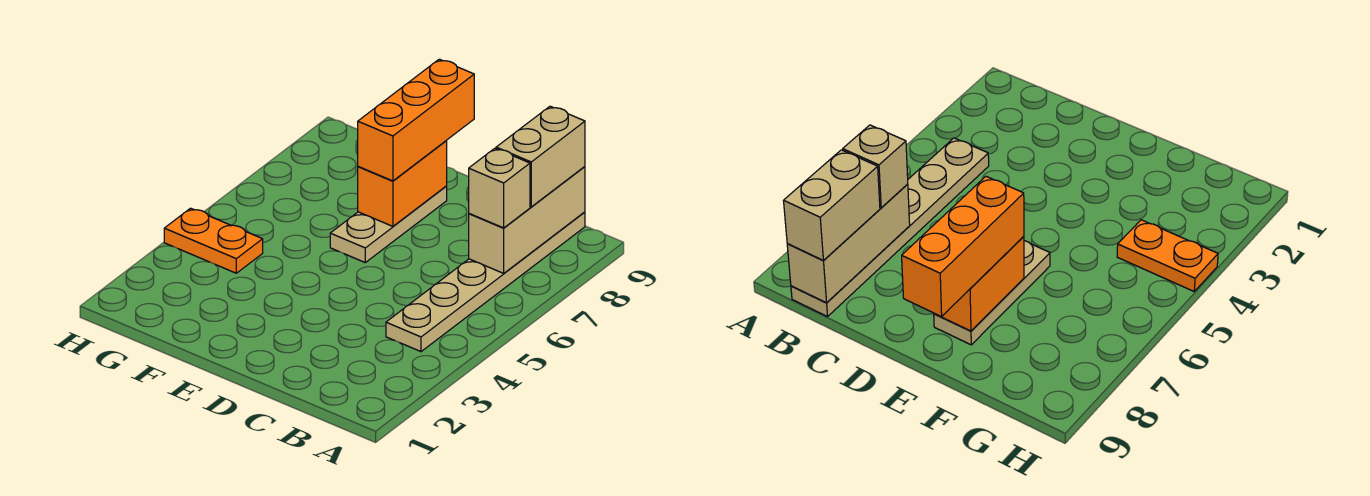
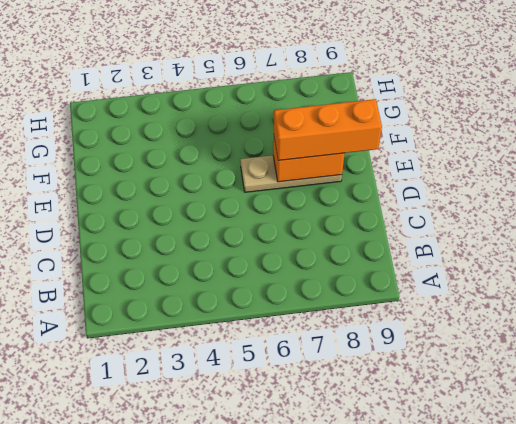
none -> tan 1x6 plate [386,212,585,352]
none -> orange 1x2 plate [164,208,263,273]

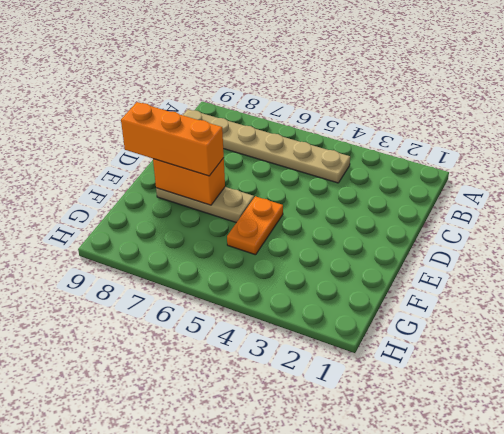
orange 1x2 plate [227,196,283,255] -> orange 1x2 plate moved to [164,208,263,273]
none -> tan 1x3 brick [469,167,585,273]
none -> tan 1x1 brick [469,148,530,228]

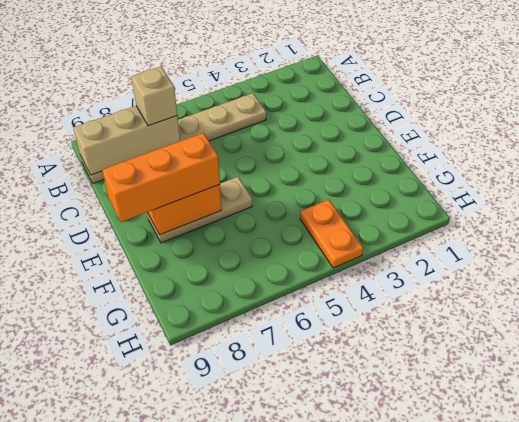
none -> tan 1x2 brick [496,106,585,207]

